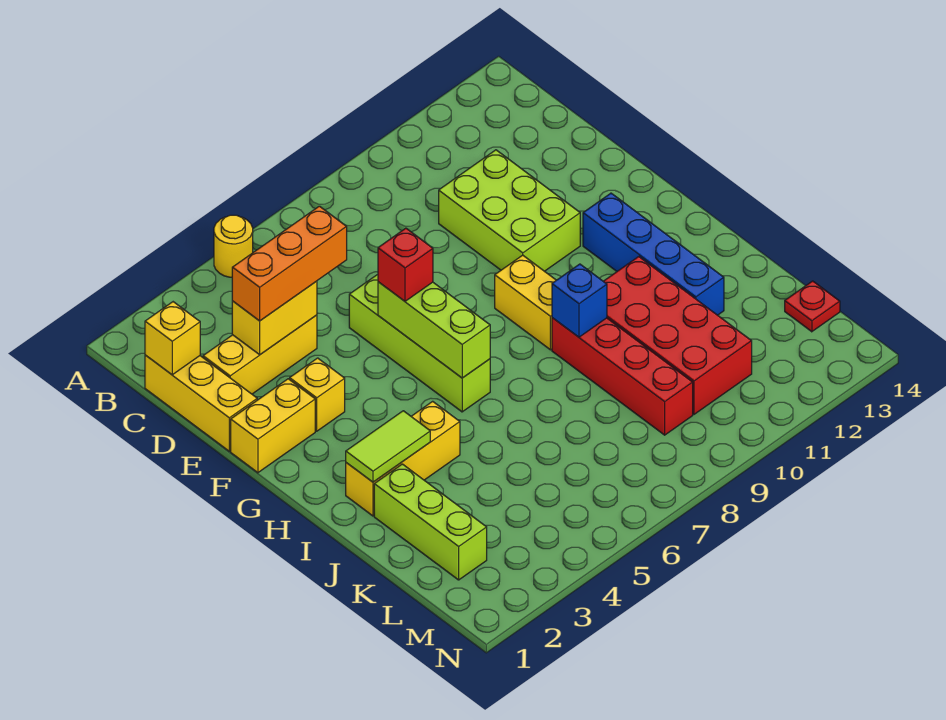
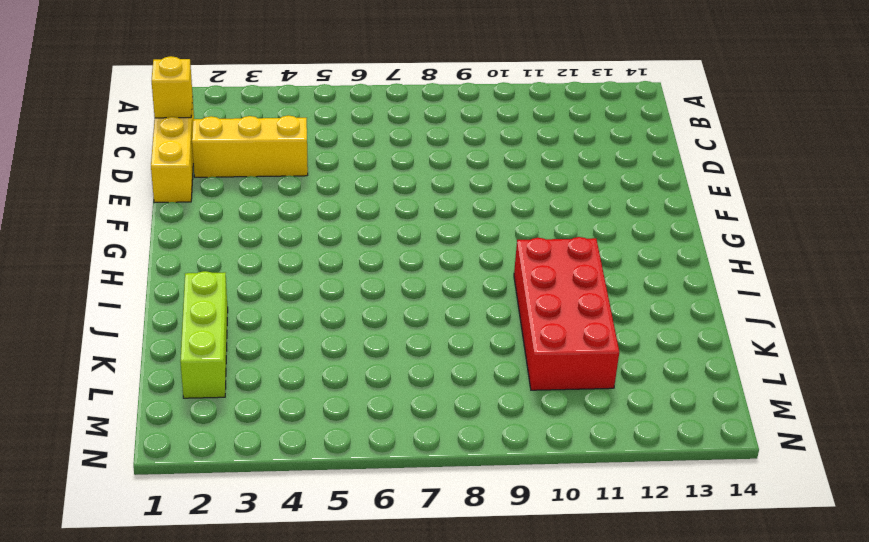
none -> yellow 1x1 round brick [214,215,253,277]
none -> lime 2x3 brick [439,150,580,271]
none -> lime 1x4 brick [349,275,490,412]

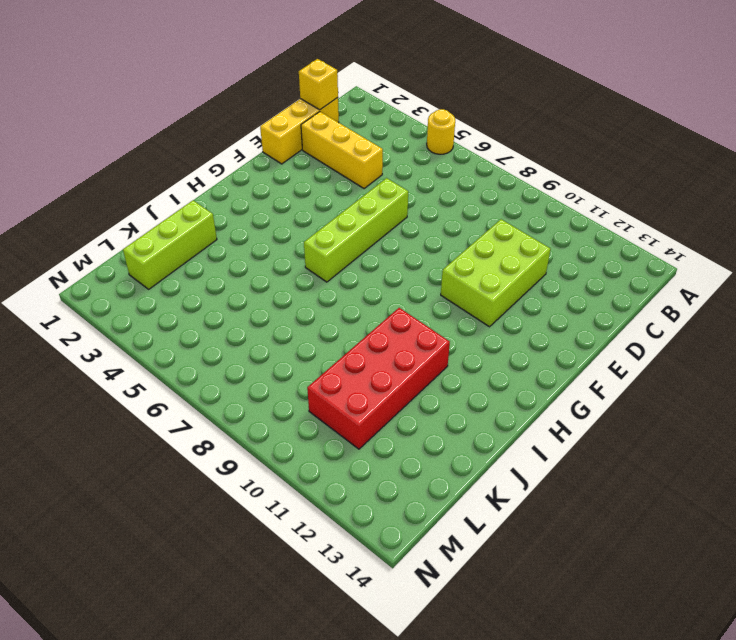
none -> yellow 1x2 brick [231,379,315,473]
none -> yellow 1x1 brick [290,358,345,431]
none -> yellow 1x2 brick [495,255,556,350]

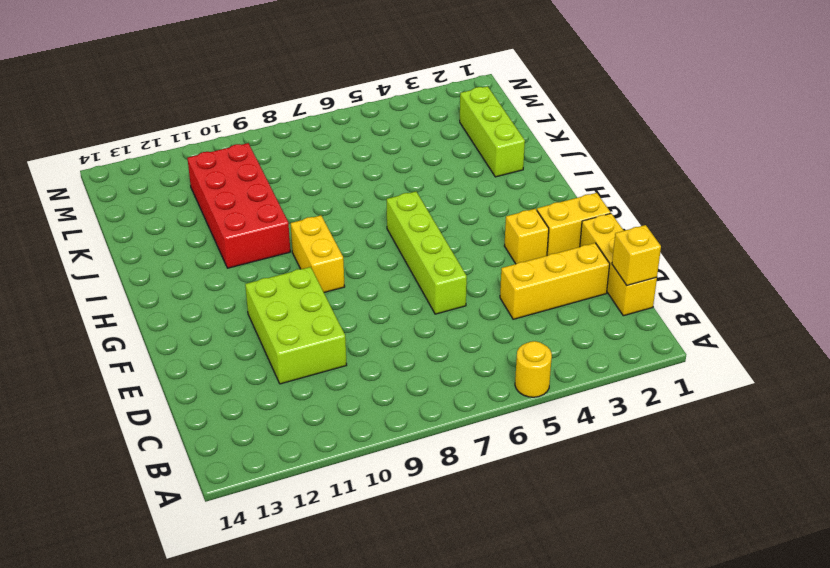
none -> blue 1x4 brick [583,193,724,315]
none -> yellow 1x3 brick [346,401,460,516]
none -> red 1x4 brick [552,318,693,435]

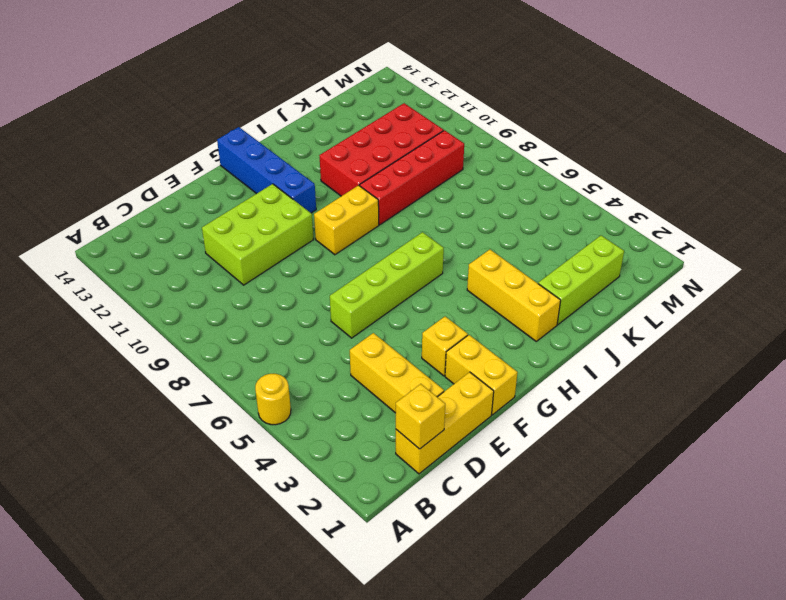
blue 1x4 brick [217,127,316,213] -> blue 1x4 brick turned to [583,193,724,315]
none -> red 1x1 plate [785,281,840,332]
none -> yellow 1x2 brick [232,281,317,355]
none -> lime 1x3 brick [378,282,490,378]

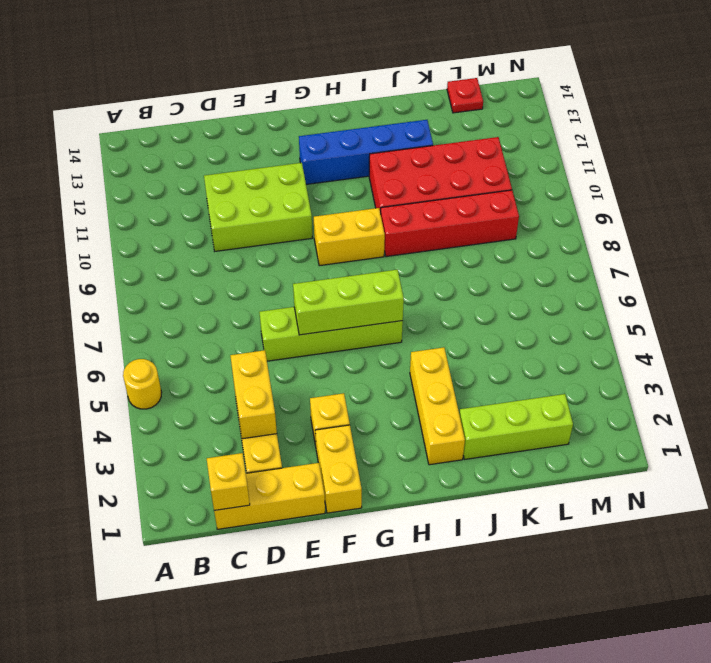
none -> lime 1x2 tile [346,411,430,482]
none -> blue 1x1 brick [552,264,607,337]
none -> orange 1x3 brick [232,206,347,321]

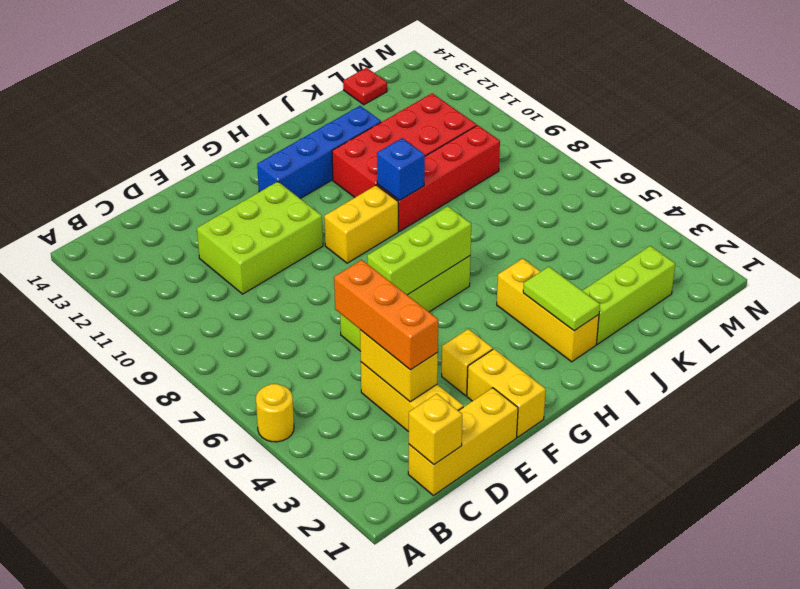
none -> red 1x1 brick [378,228,433,301]

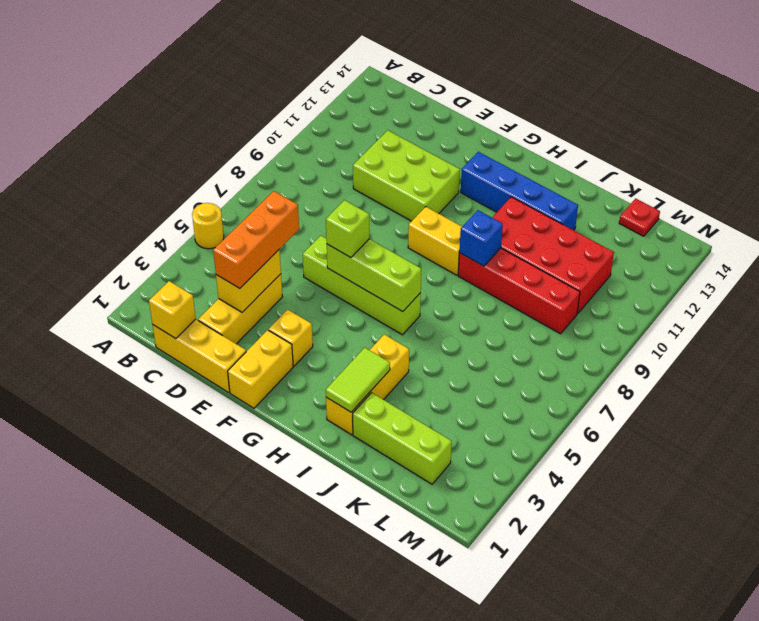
lime 1x1 brick [326,200,369,258] -> red 1x1 brick [378,228,433,301]

